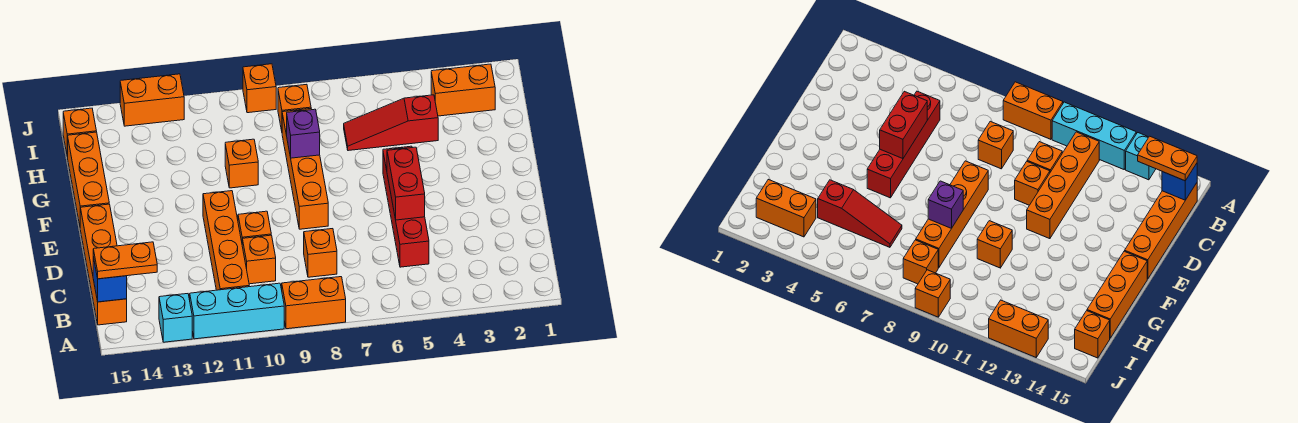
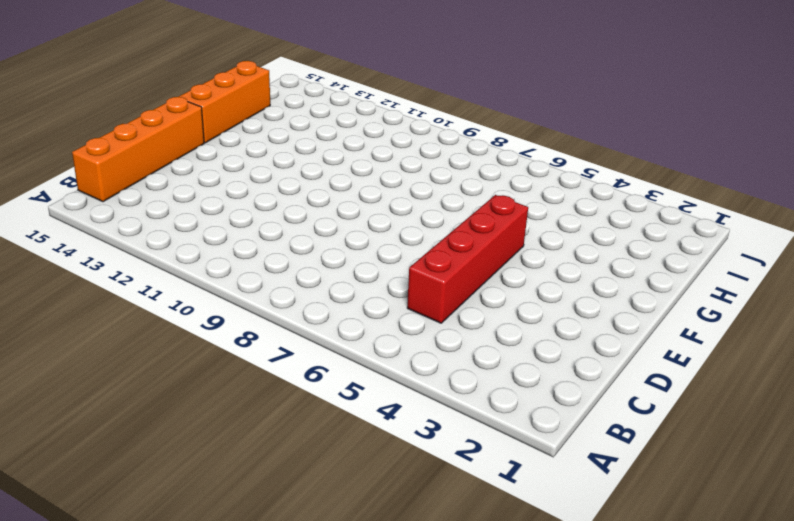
none -> orange 1x2 brick [282,277,346,329]
none -> cyan 1x3 brick [190,283,284,339]
none -> cyan 1x1 brick [159,294,192,342]

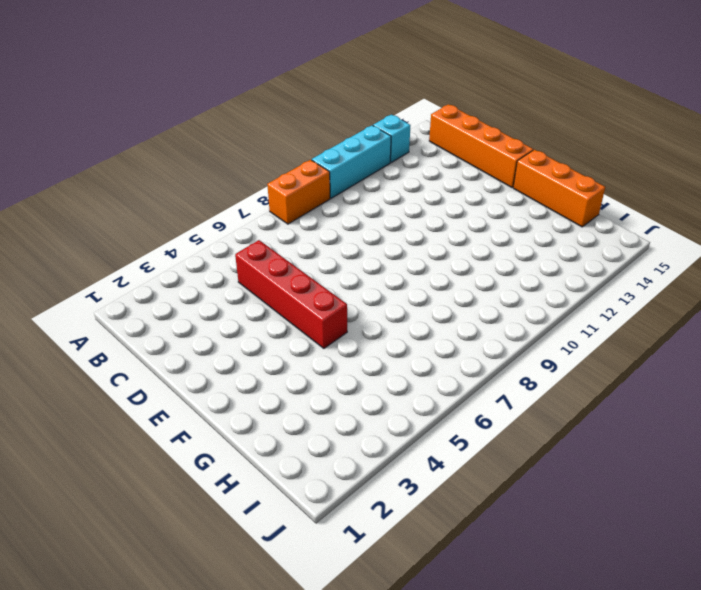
none -> orange 1x4 brick [203,191,249,290]
none -> orange 1x1 brick [304,229,337,277]
none -> orange 1x1 brick [242,235,276,284]

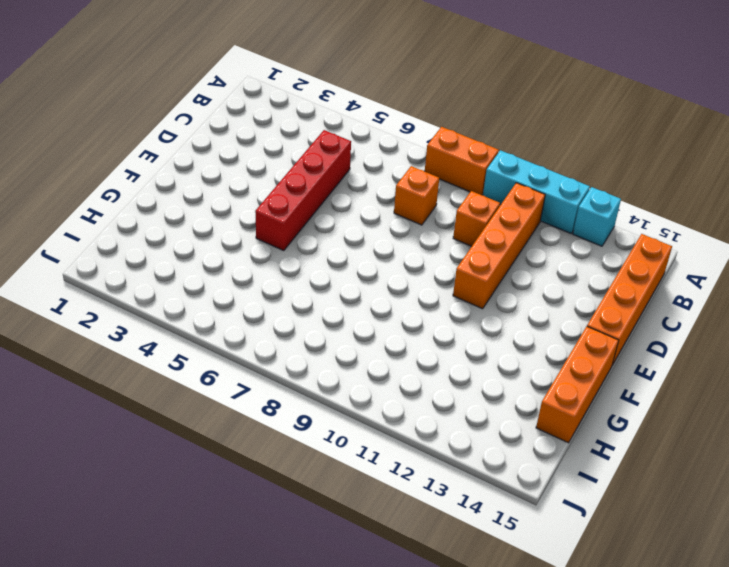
none -> orange 1x1 brick [238,211,271,241]
none -> orange 1x4 brick [282,109,328,229]
none -> orange 1x1 brick [225,139,258,188]

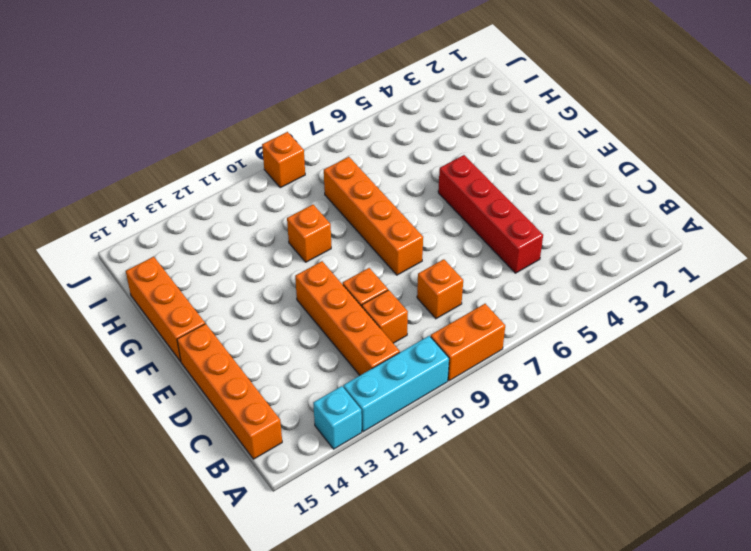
none -> red 1x3 slope [344,95,438,151]
none -> orange 1x2 brick [431,64,495,116]
none -> orange 1x1 brick [278,84,311,131]

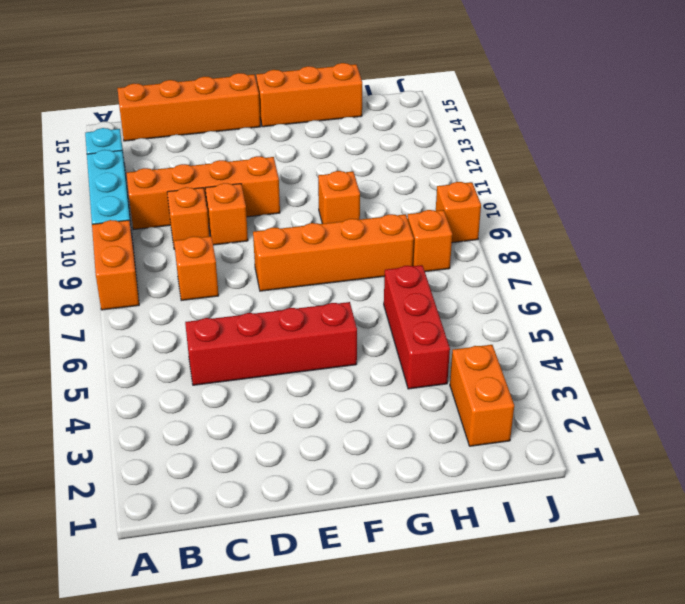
red 1x3 brick [384,265,450,389] -> red 1x3 slope [344,95,438,151]
none -> orange 1x1 brick [63,108,97,157]
none -> orange 1x2 brick [120,74,184,126]
none -> blue 1x1 brick [93,257,127,302]

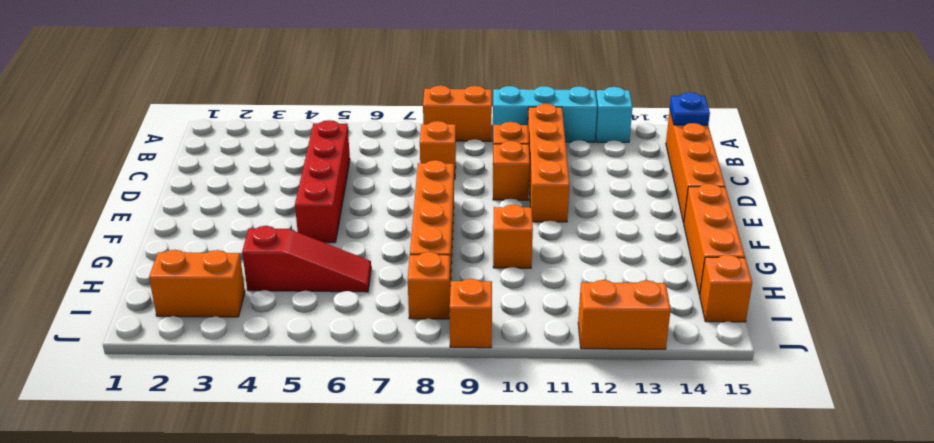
blue 1x1 plate [670,92,710,125] -> blue 1x1 brick [93,257,127,302]
none -> red 1x2 brick [387,147,425,220]
none -> purple 1x1 brick [287,109,320,158]
none -> orange 1x2 plate [93,242,157,279]

